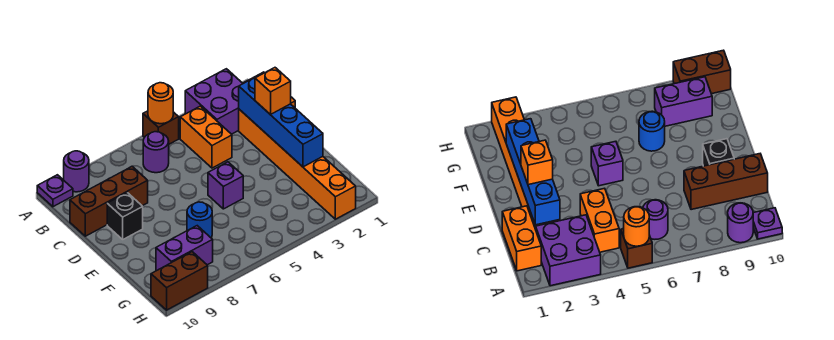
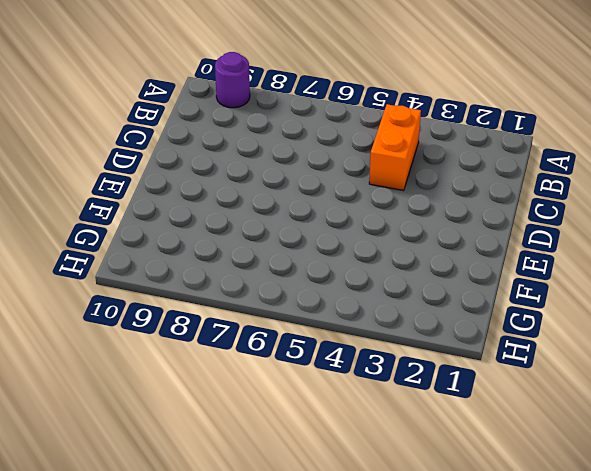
none -> purple 2x2 brick [185,69,243,134]
none -> brown 1x1 brick [143,111,179,144]
none -> purple 1x1 plate [37,175,73,207]

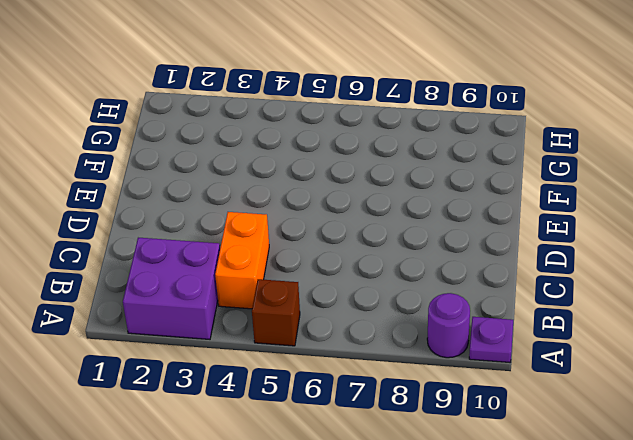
none -> orange 1x2 brick [502,206,541,271]
none -> purple 1x1 round brick [143,132,169,173]
none -> orange 1x6 brick [239,109,356,219]

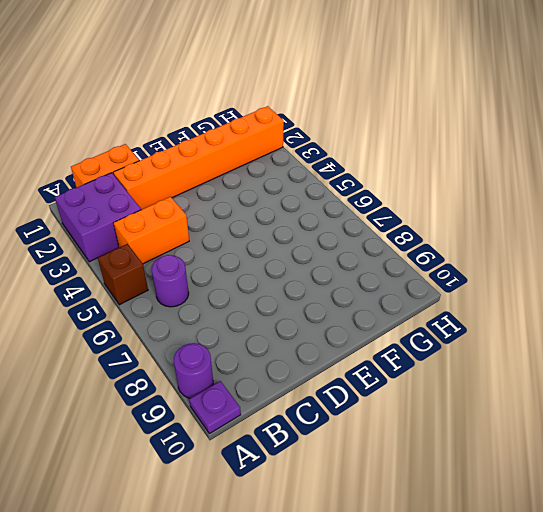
none -> brown 1x3 brick [70,166,148,236]
none -> black 1x1 brick [107,193,143,239]
none -> purple 1x1 brick [208,162,243,209]

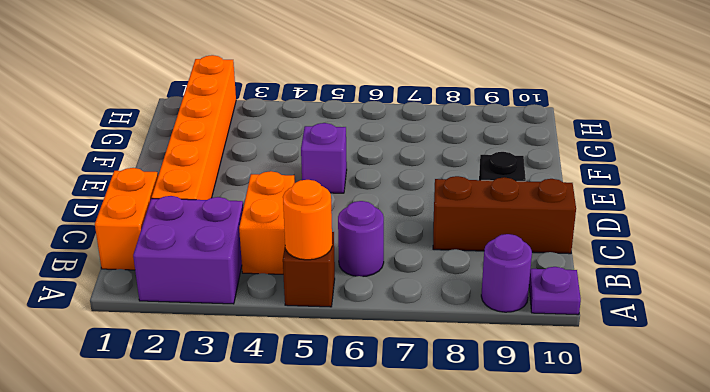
none -> blue 1x1 round brick [187,202,212,238]
none -> purple 1x2 brick [156,226,213,271]
none -> brown 1x2 brick [151,252,208,310]

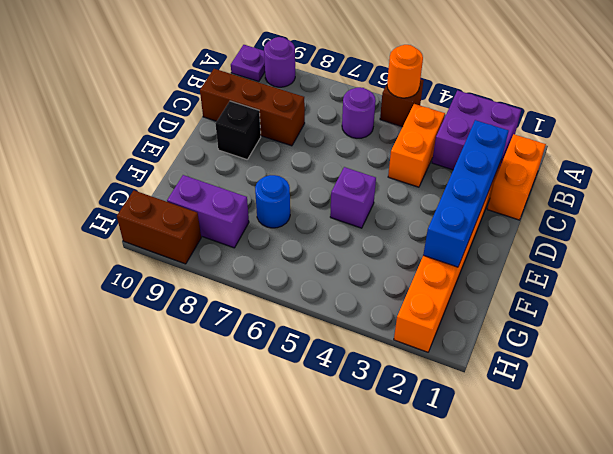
none -> orange 1x1 brick [255,68,291,115]

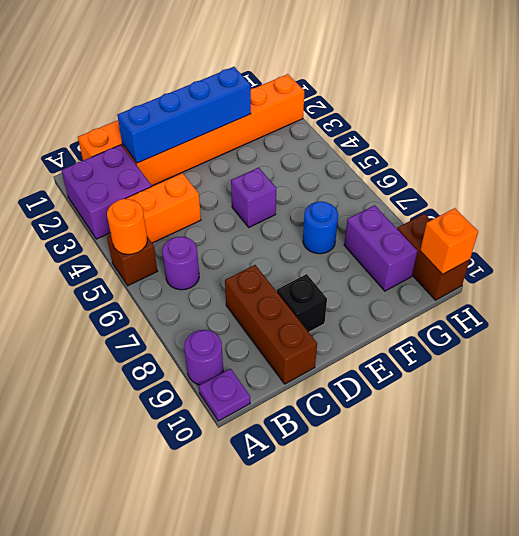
orange 1x1 brick [420,208,478,275] -> orange 1x1 brick moved to [255,68,291,115]

